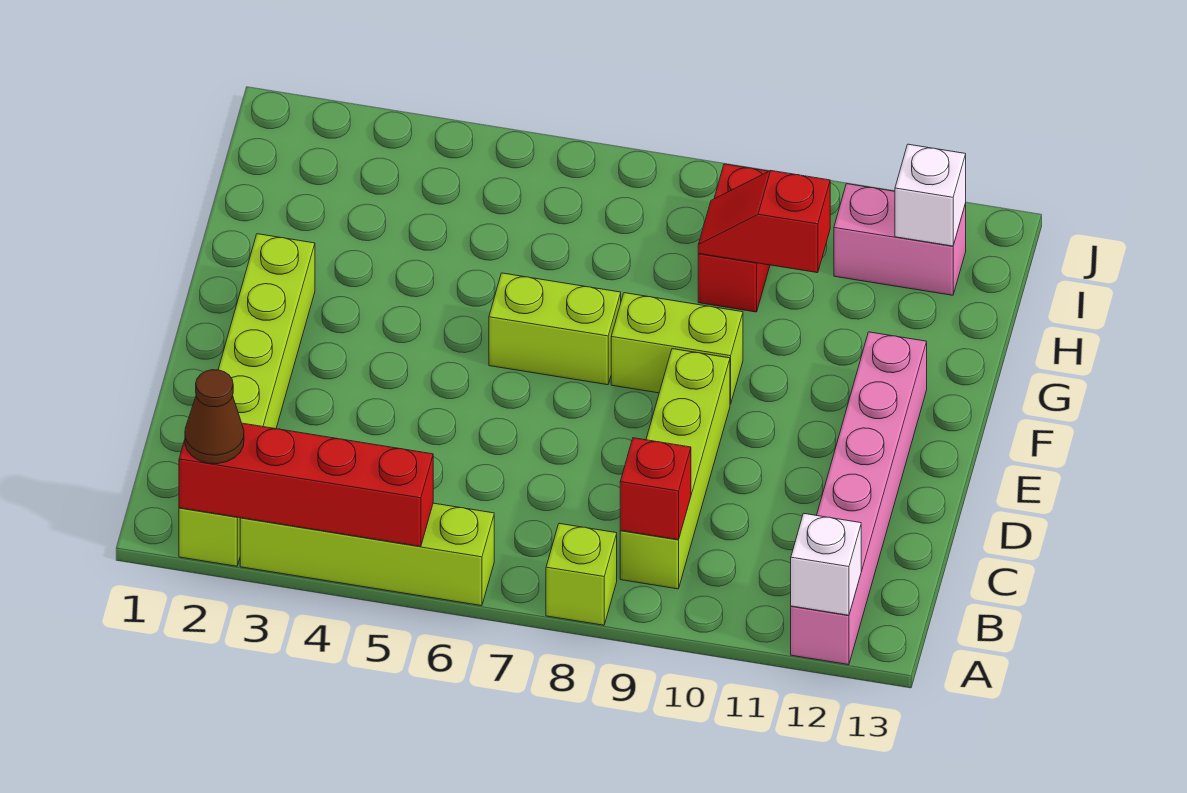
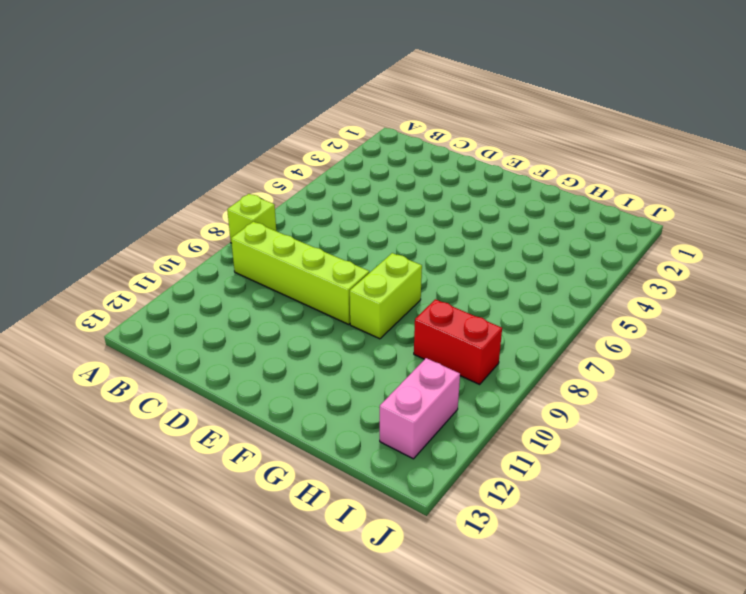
none -> lime 1x6 brick [179,234,315,566]
none -> lime 1x4 brick [240,503,494,606]
none -> pink 1x6 brick [791,332,927,665]

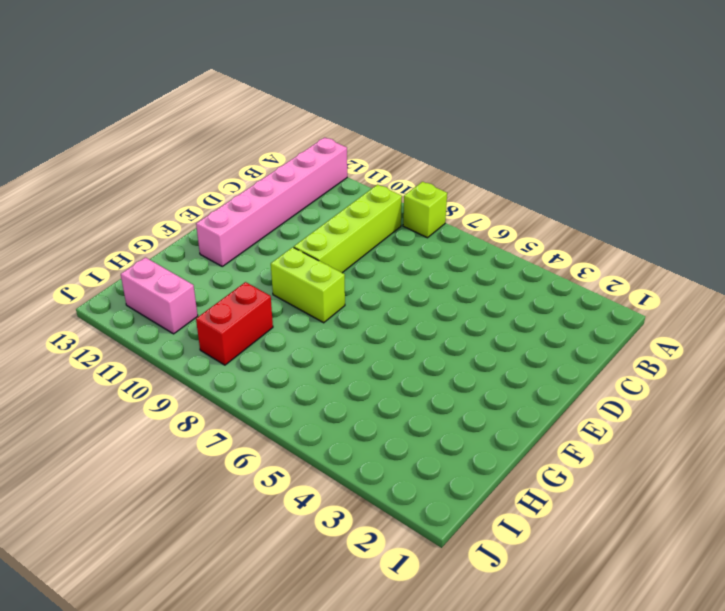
none -> lime 1x6 brick [179,234,315,566]
none -> lime 1x4 brick [240,503,494,606]
none -> lime 1x2 brick [489,273,621,385]

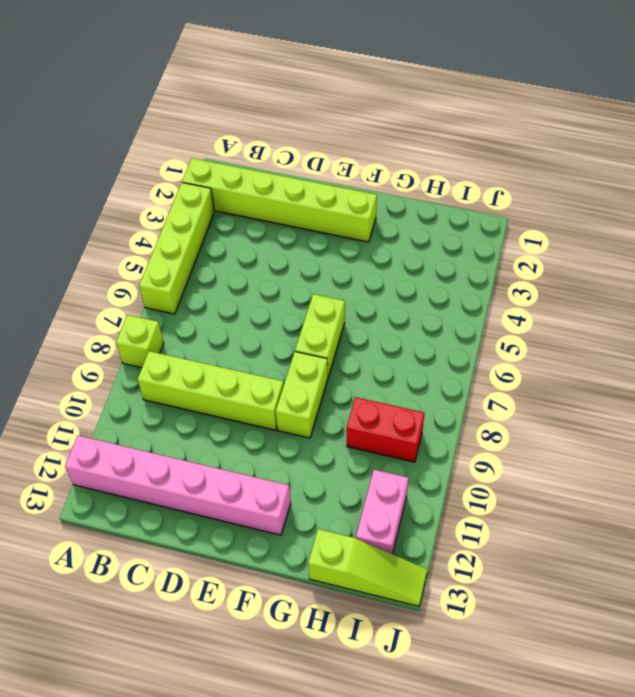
lime 1x3 slope [308,529,427,606] -> none
none -> red 1x4 brick [179,423,433,547]
none -> white 1x1 brick [791,513,861,615]
none -> red 1x1 brick [620,438,691,540]

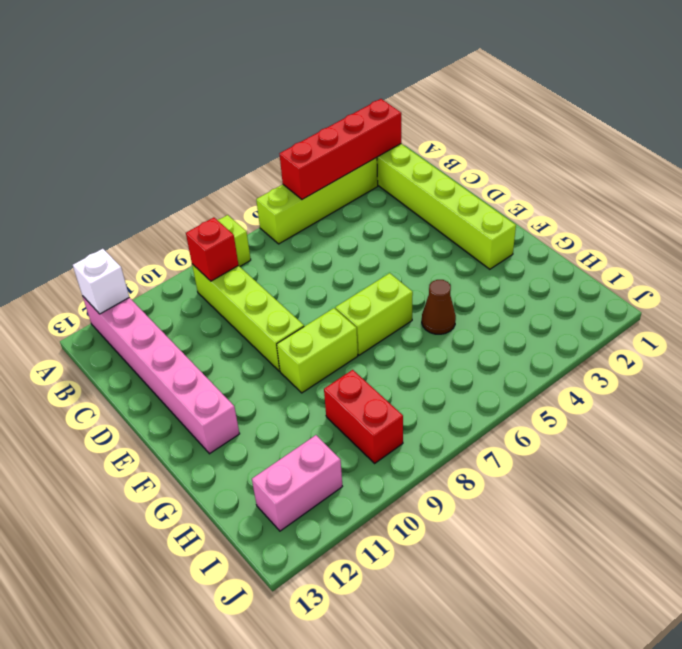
brown 1x1 cone [422,280,456,334] -> brown 1x1 cone moved to [185,370,244,464]
none -> red 1x2 slope [698,171,830,273]
none -> white 1x1 brick [895,144,966,246]

